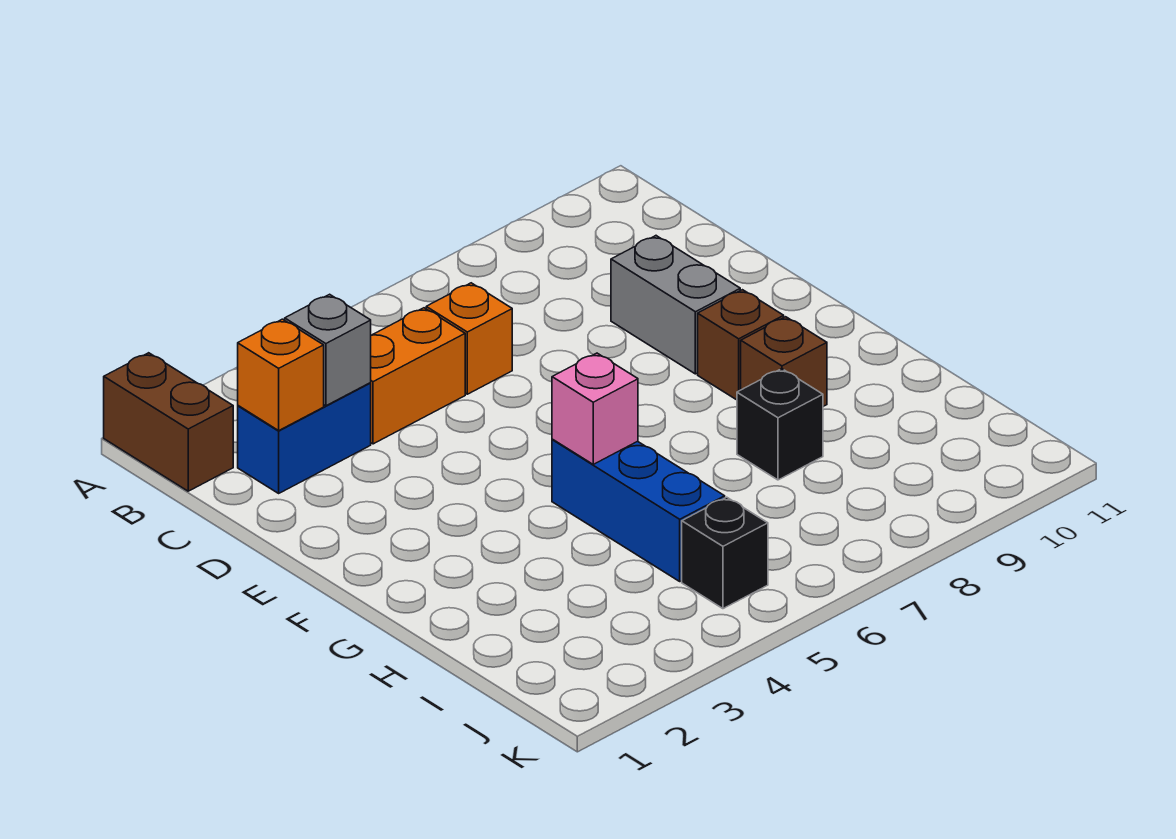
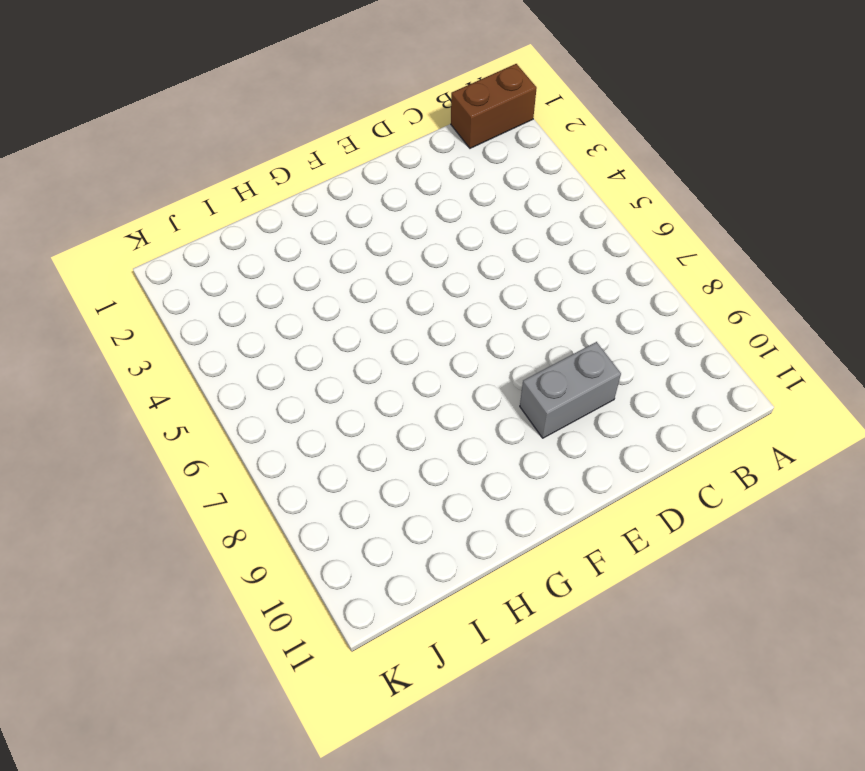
none -> blue 1x2 brick [238,383,371,493]
none -> orange 1x2 brick [371,308,465,444]
none -> orange 1x1 brick [426,283,512,394]

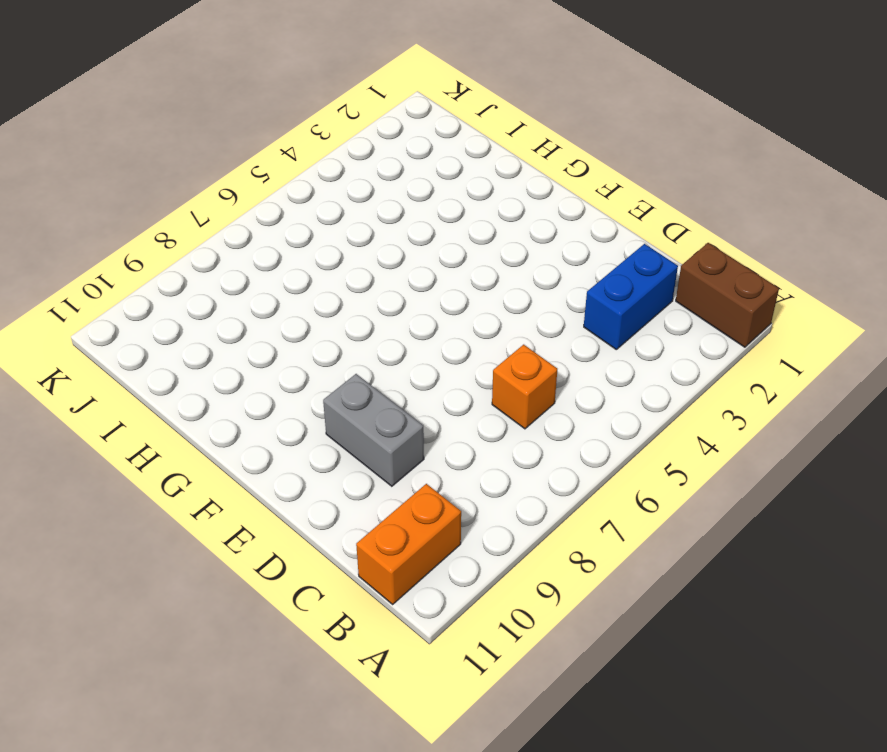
orange 1x2 brick [356,484,461,604] -> orange 1x2 brick moved to [371,308,465,444]
none -> brown 1x1 brick [698,290,784,400]
none -> blue 1x3 brick [552,439,725,581]
none -> brown 1x1 brick [741,317,827,406]

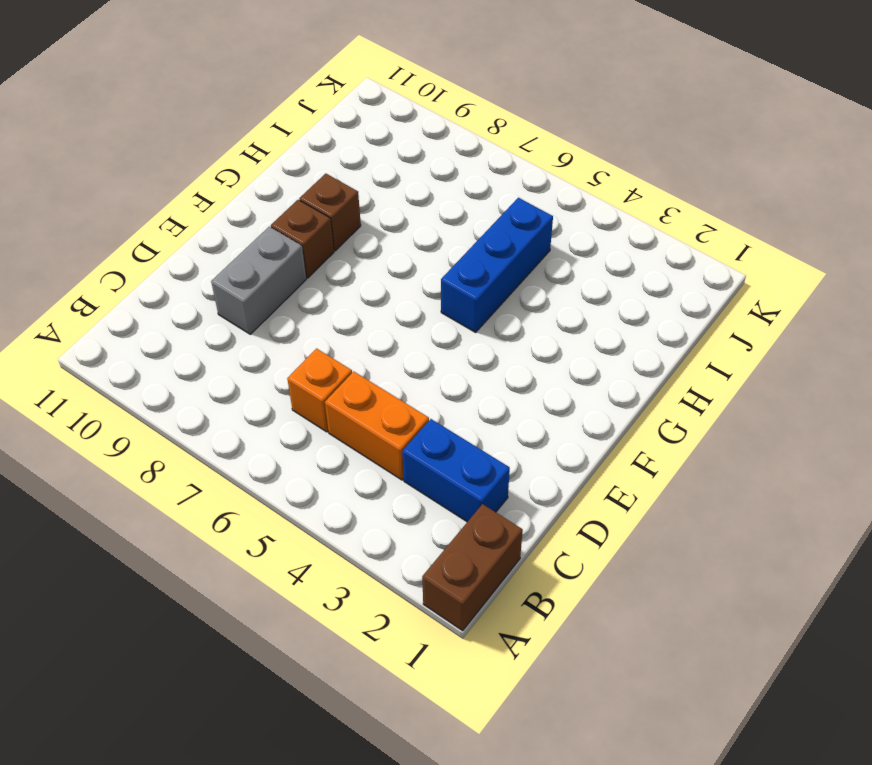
none -> black 1x1 brick [737,369,823,480]
none -> black 1x1 brick [682,497,768,609]
none -> orange 1x1 brick [238,319,324,430]

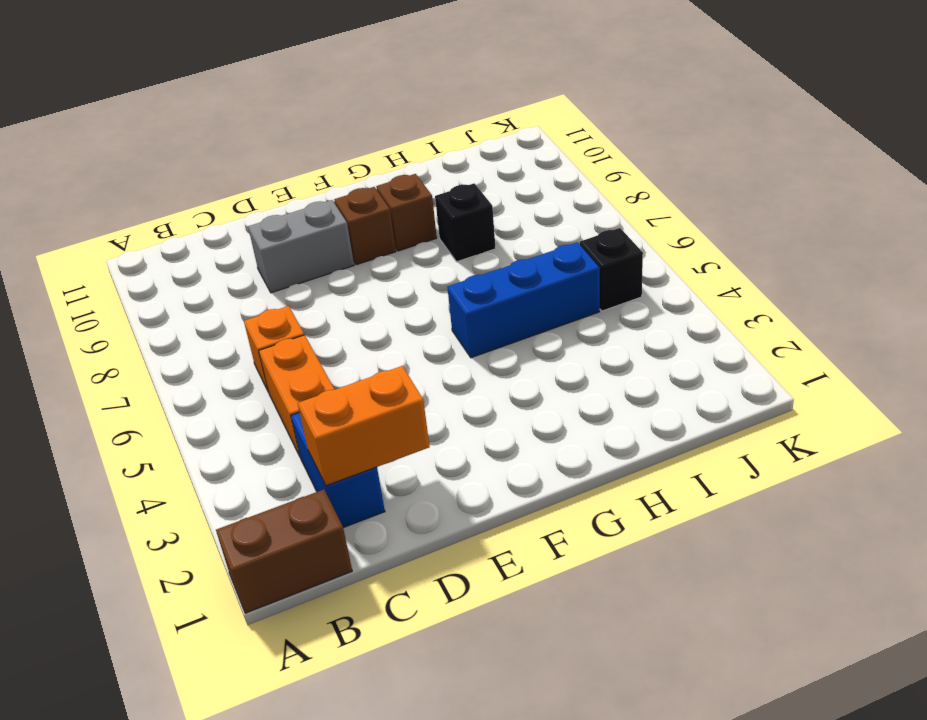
orange 1x2 brick [298,366,430,486] -> orange 1x1 brick [238,319,324,430]
none -> grey 1x1 brick [285,294,371,406]
none -> pink 1x1 brick [552,353,638,464]

